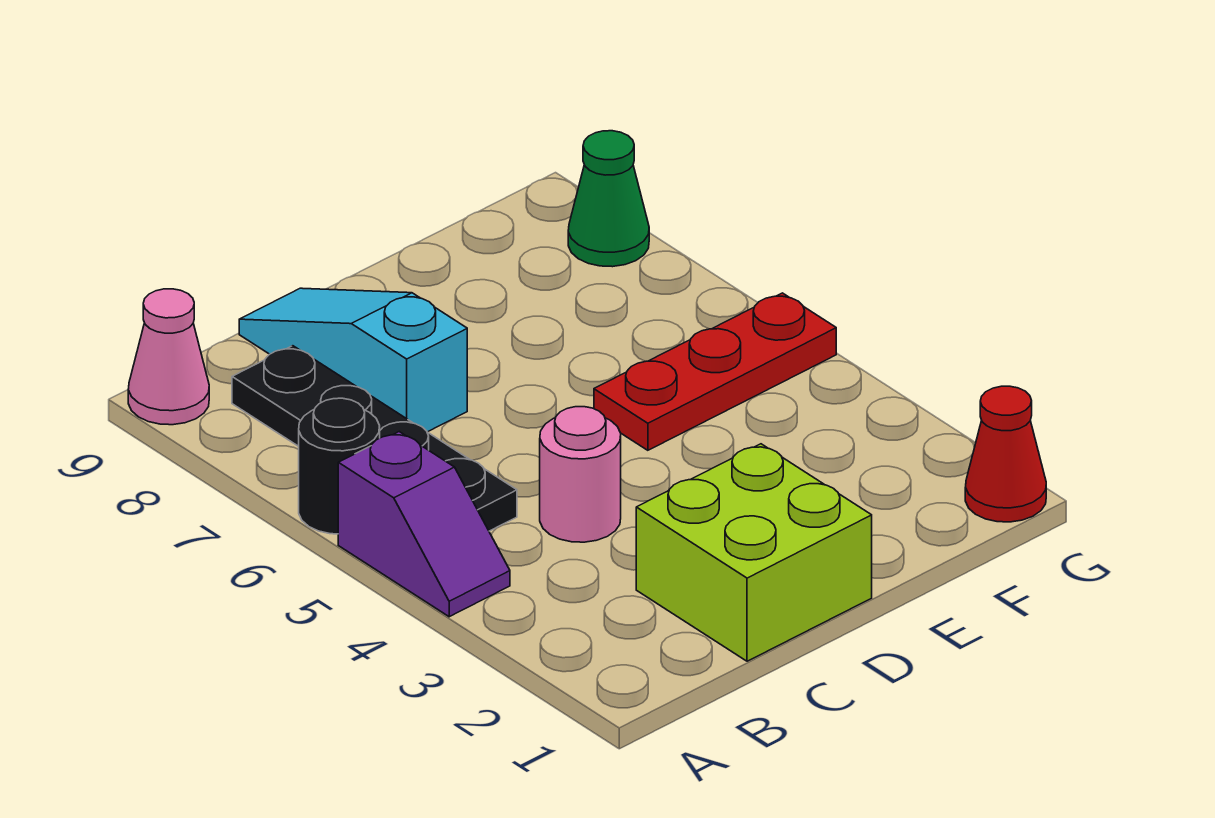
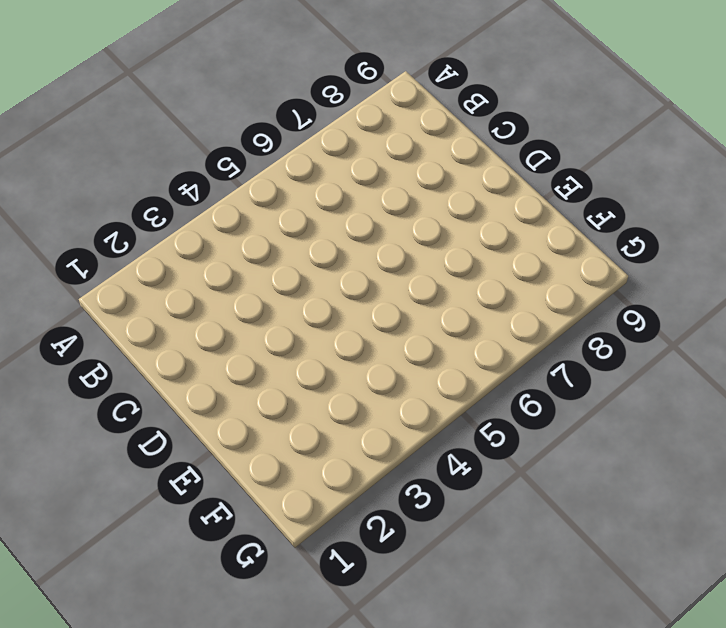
none -> purple 1x2 slope [338,432,510,617]
none -> black 1x1 round brick [299,398,380,534]

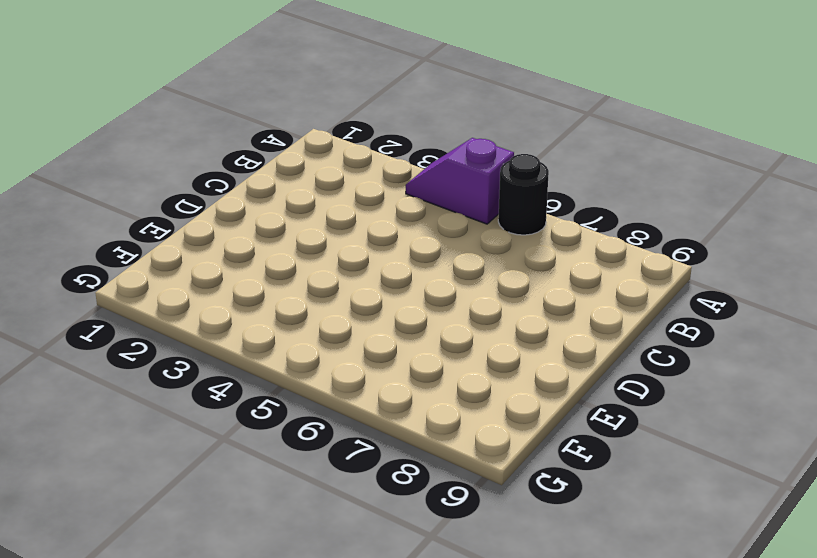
none -> pink 1x1 cone [128,289,209,425]
none -> black 1x4 plate [232,346,517,531]

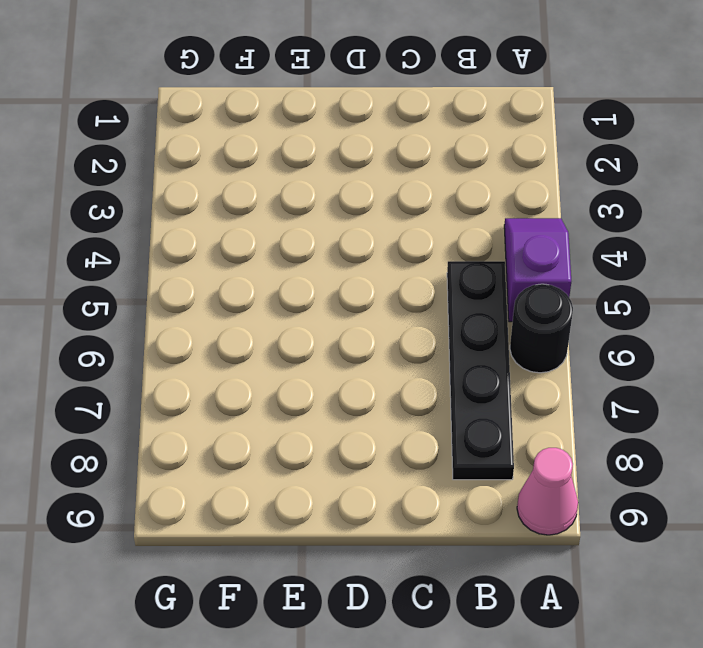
none -> lime 2x2 brick [636,444,872,661]
none -> pink 1x1 round brick [540,407,621,542]

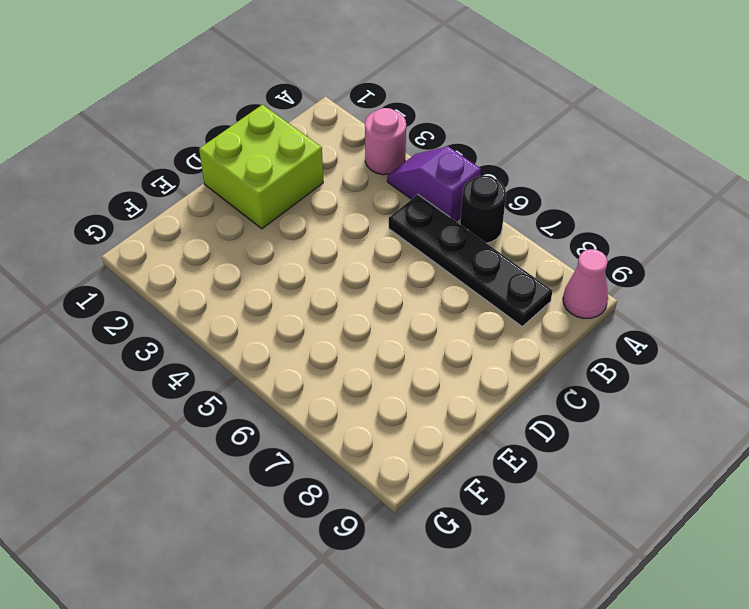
pink 1x1 round brick [365,108,406,175] -> pink 1x1 round brick moved to [540,407,621,542]
none -> cyan 1x3 slope [239,288,467,432]
none -> red 1x3 plate [594,293,836,450]

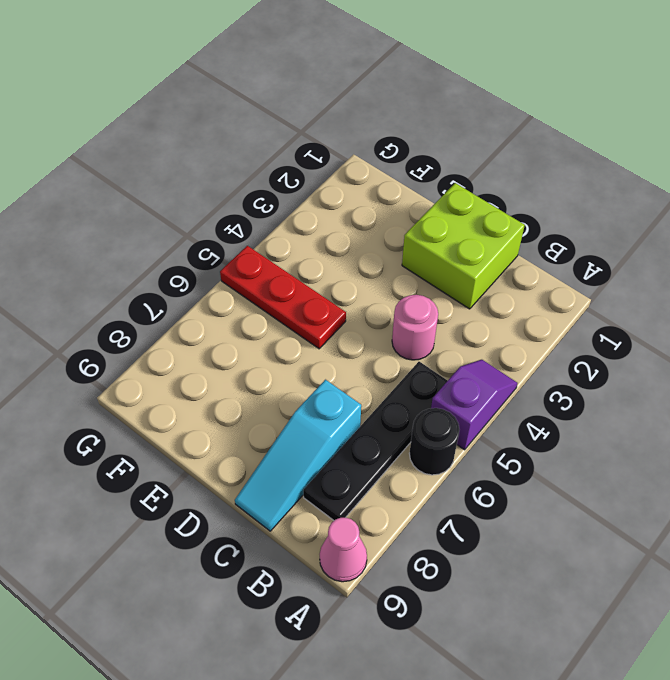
none -> red 1x1 cone [965,386,1046,522]
none -> green 1x1 cone [568,131,649,267]

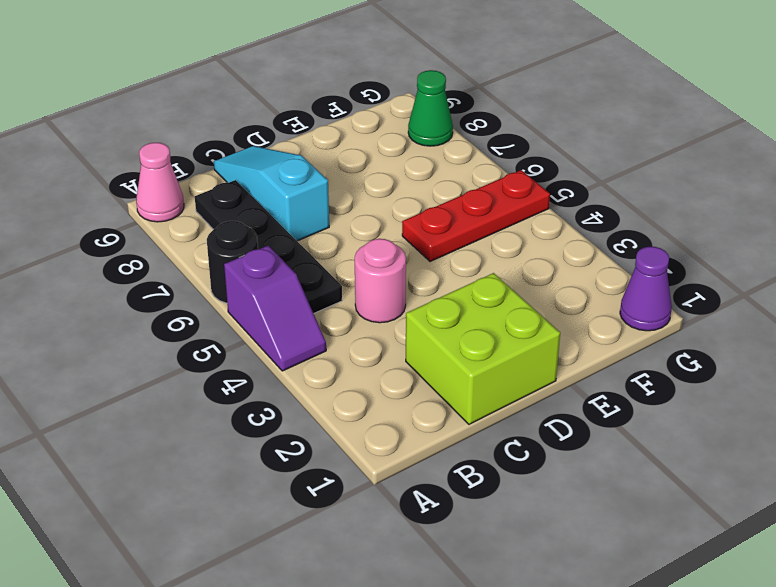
purple 1x1 cone [620,247,672,331] -> red 1x1 cone [965,386,1046,522]

